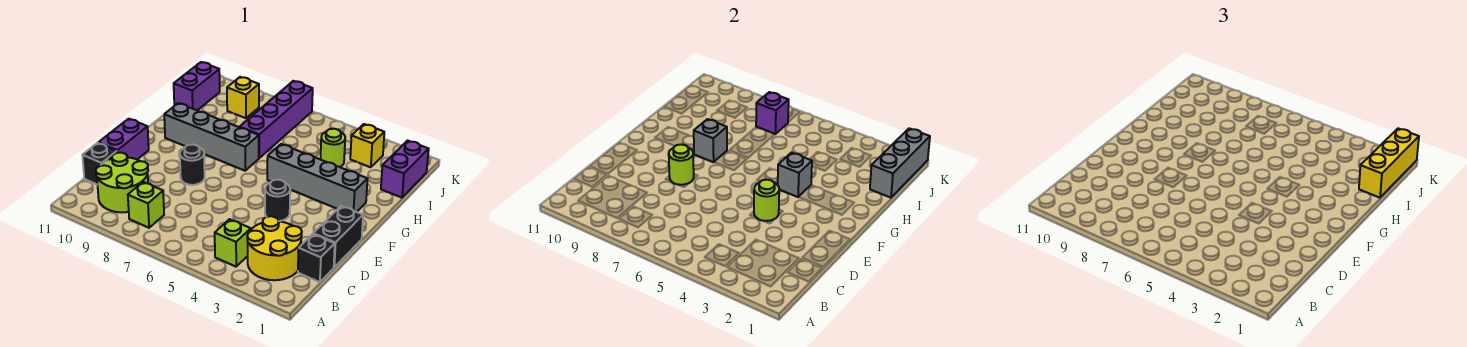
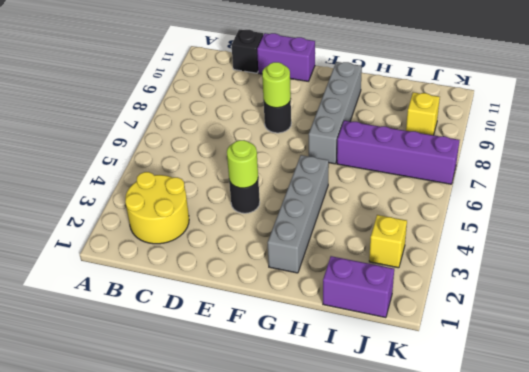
none -> lime 1x1 brick [215,219,251,267]
none -> lime 1x1 brick [128,182,164,228]
none -> lime 2x2 round brick [96,153,148,212]

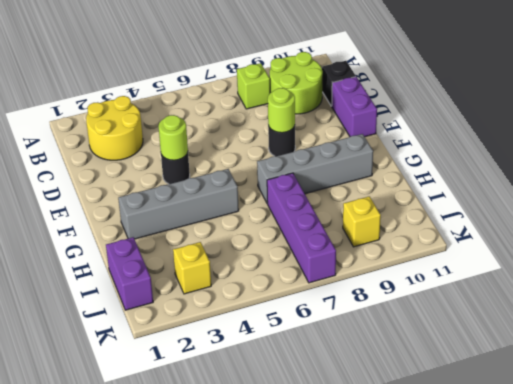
none -> lime 1x1 brick [215,219,251,267]
none -> black 1x1 brick [298,234,335,282]
none -> black 1x2 brick [313,206,363,267]

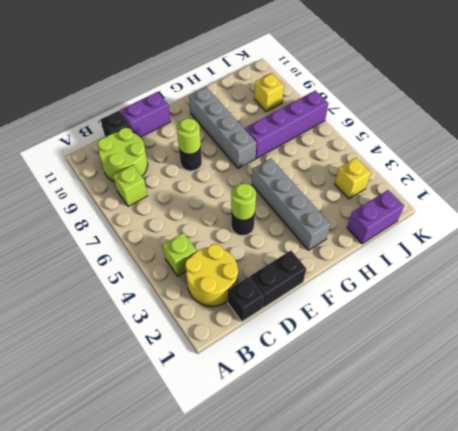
none -> lime 1x1 round brick [320,129,345,167]
none -> purple 1x2 brick [174,62,220,110]
none -> grey 1x1 brick [778,153,812,197]

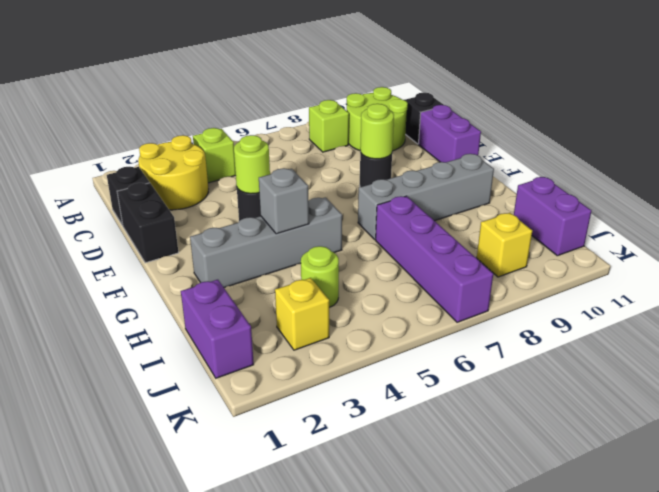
none -> grey 1x1 brick [694,119,727,162]
none -> grey 1x3 brick [870,128,930,198]
none -> purple 1x1 brick [756,92,789,134]

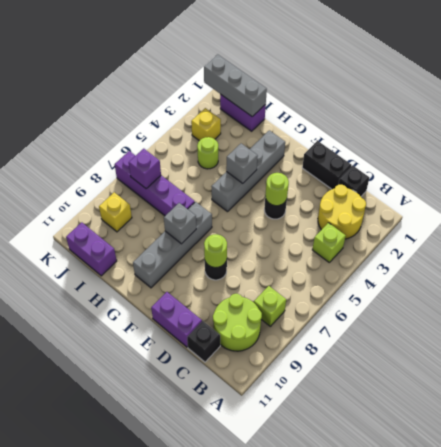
none -> yellow 1x3 brick [1359,128,1419,198]

